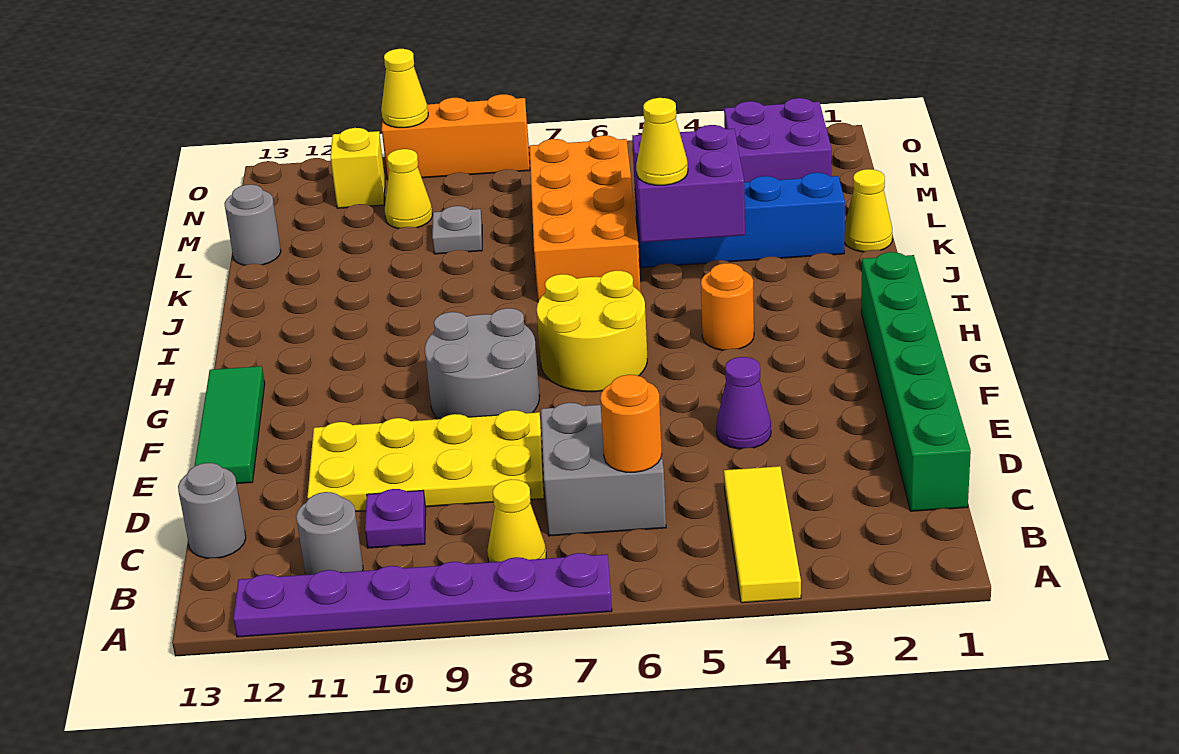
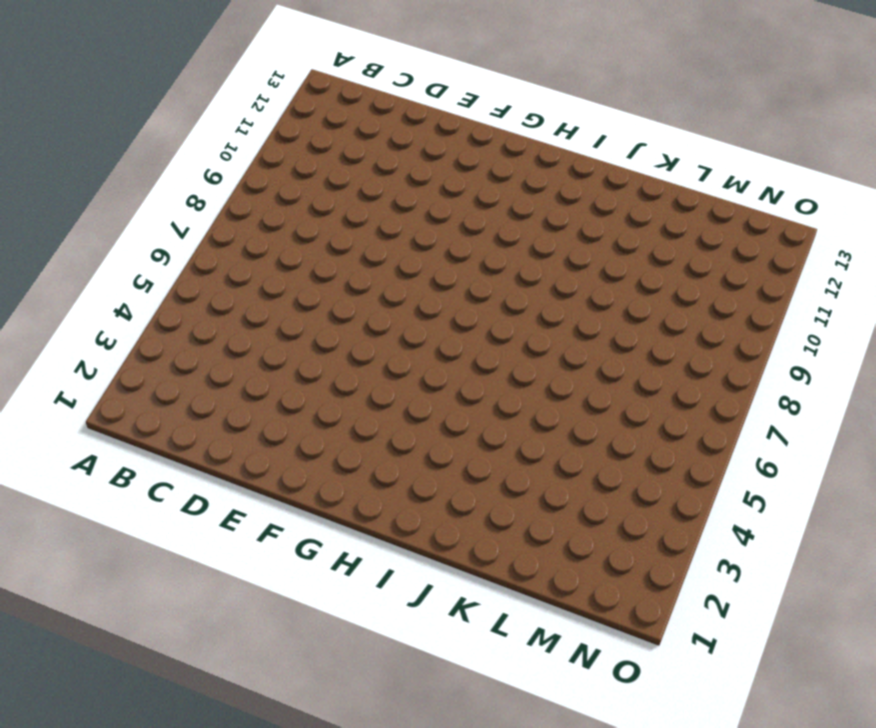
none -> yellow 1x3 tile [724,466,801,603]
none -> purple 1x6 plate [233,553,612,637]
none -> yellow 1x1 cone [487,479,546,562]

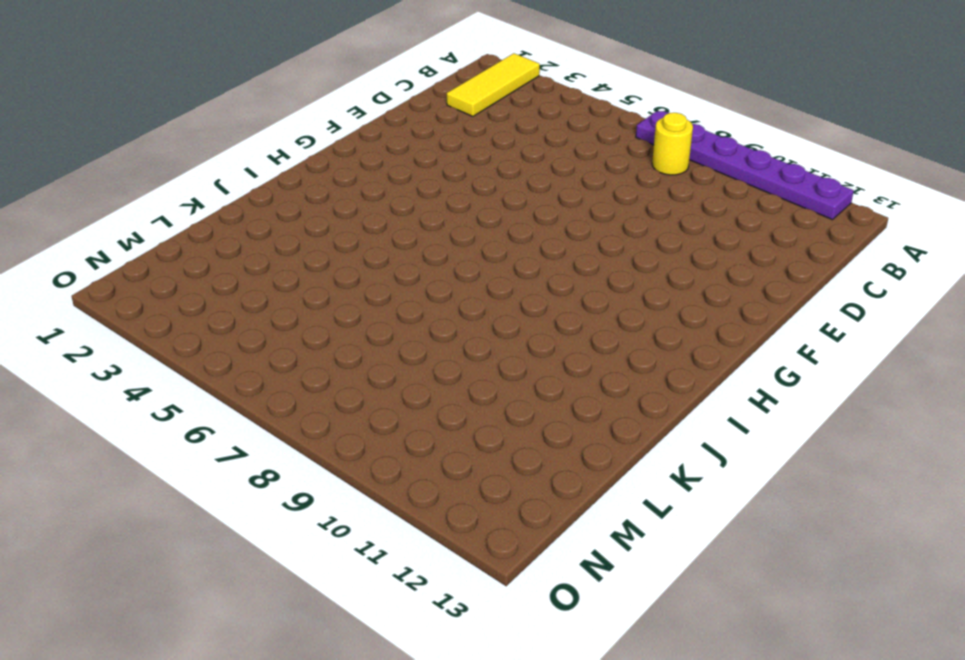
yellow 1x3 tile [447,53,540,116] -> yellow 1x3 tile moved to [724,466,801,603]
yellow 1x1 round brick [652,113,693,175] -> yellow 1x1 cone [487,479,546,562]
none -> grey 1x1 round brick [296,492,363,575]
none -> green 1x6 brick [861,252,971,511]
none -> grey 2x2 brick [541,403,666,536]

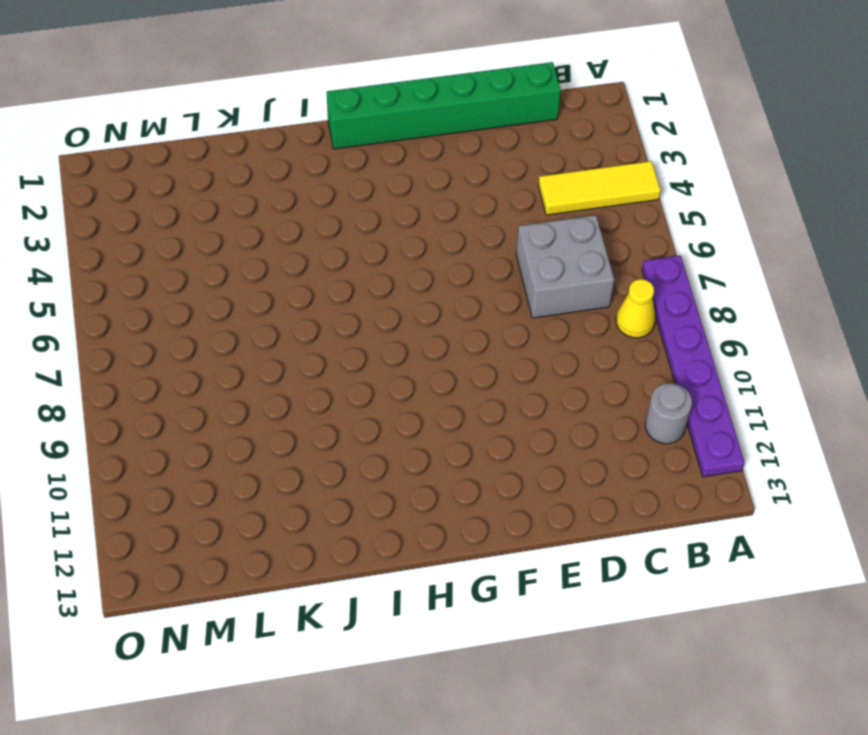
none -> purple 1x1 plate [365,489,426,548]
none -> grey 1x1 round brick [178,463,246,558]
none -> yellow 2x4 plate [307,410,544,512]

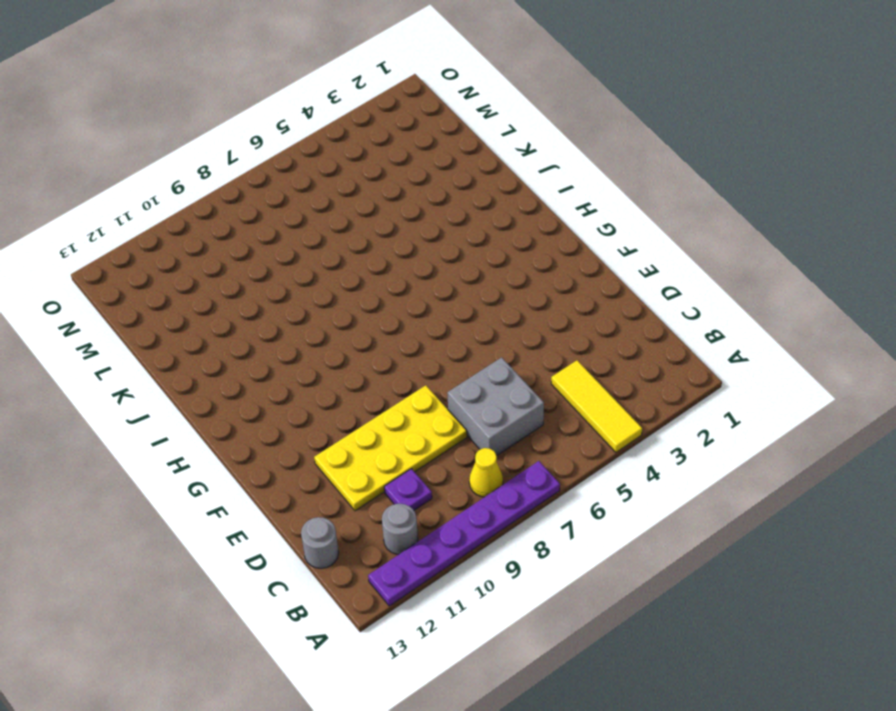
none -> green 1x6 brick [861,252,971,511]
none -> purple 1x1 cone [716,357,771,449]
none -> green 1x3 tile [195,366,265,484]

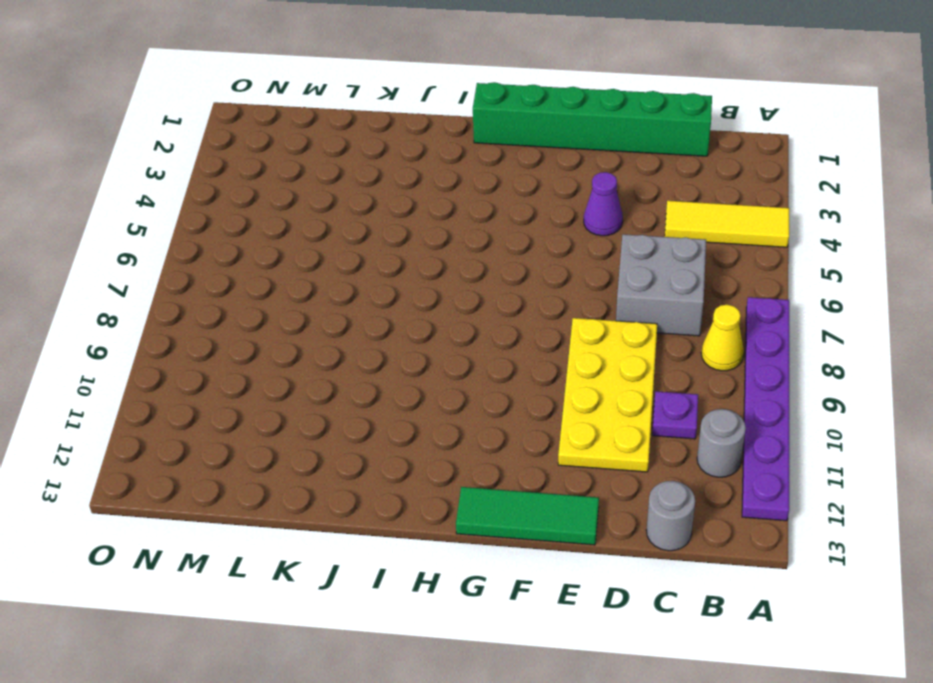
none -> grey 2x2 round brick [425,308,540,419]
none -> yellow 2x2 round brick [537,271,647,392]
none -> orange 1x1 round brick [701,263,754,350]

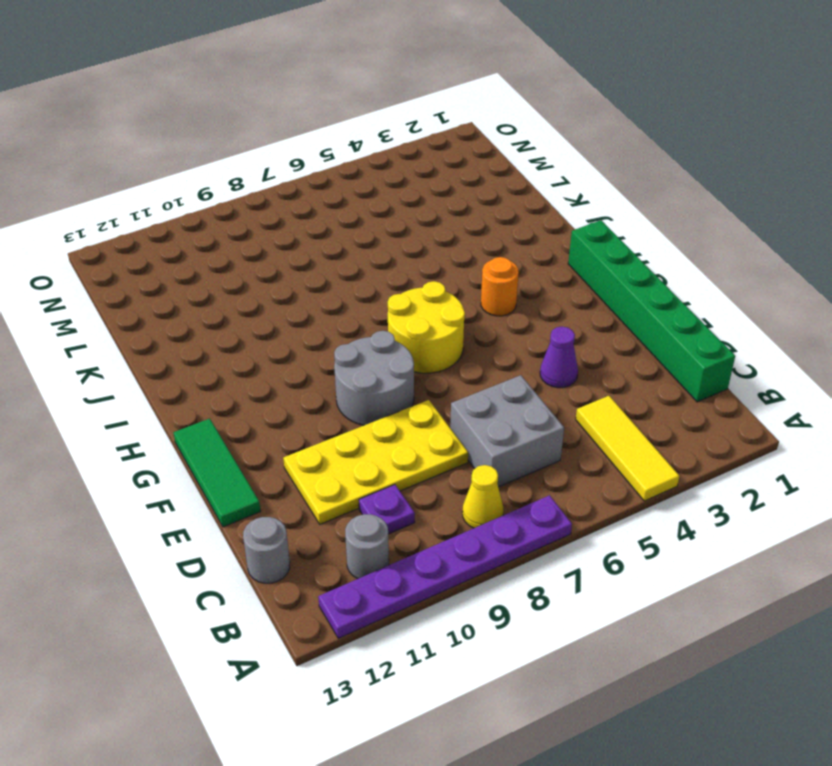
none -> orange 2x4 brick [529,136,641,301]
none -> yellow 1x1 cone [844,169,892,252]
none -> blue 1x4 brick [635,173,845,268]

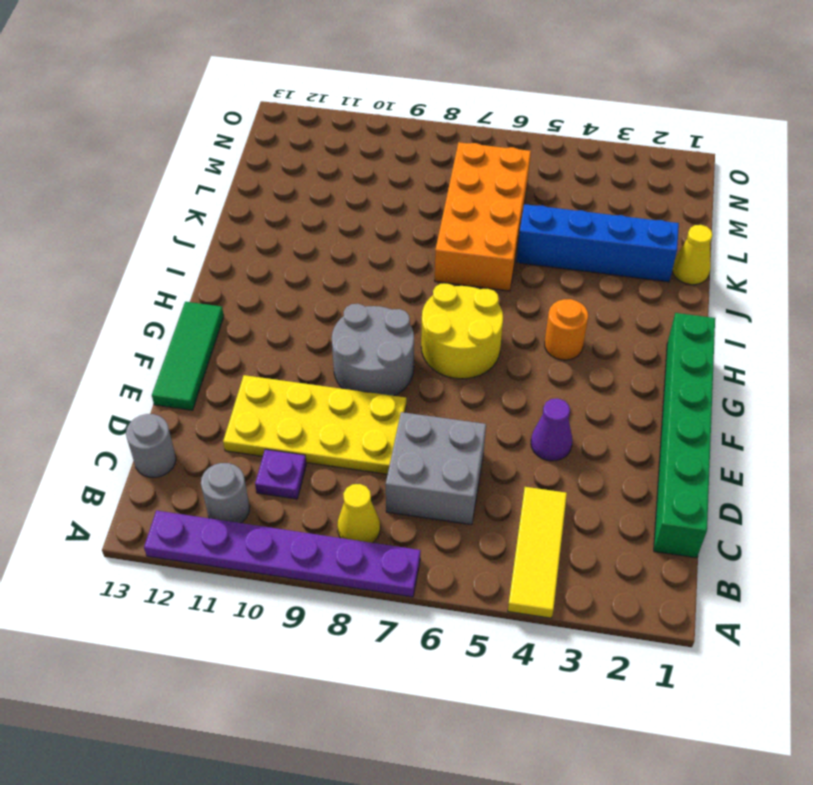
none -> grey 1x1 plate [432,206,482,254]
none -> grey 1x1 round brick [224,185,281,265]
none -> purple 2x2 brick [724,98,832,182]

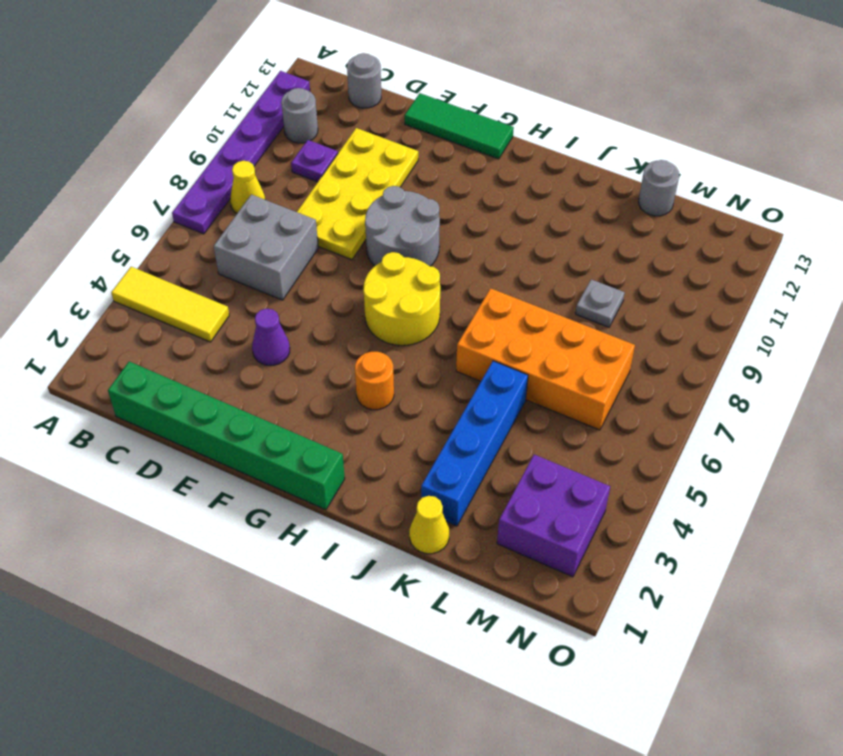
none -> yellow 1x1 cone [385,149,433,229]
none -> yellow 1x1 brick [330,128,385,208]
none -> orange 1x3 brick [382,94,530,179]

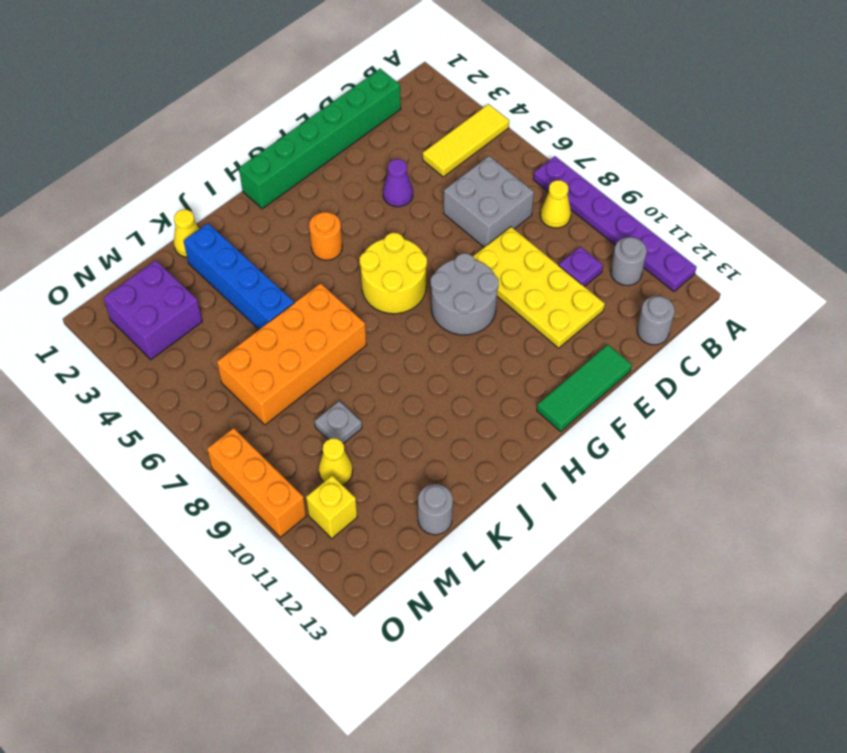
none -> orange 1x1 round brick [600,375,662,472]
none -> purple 2x2 brick [632,125,745,242]
none -> yellow 1x1 cone [381,49,428,128]

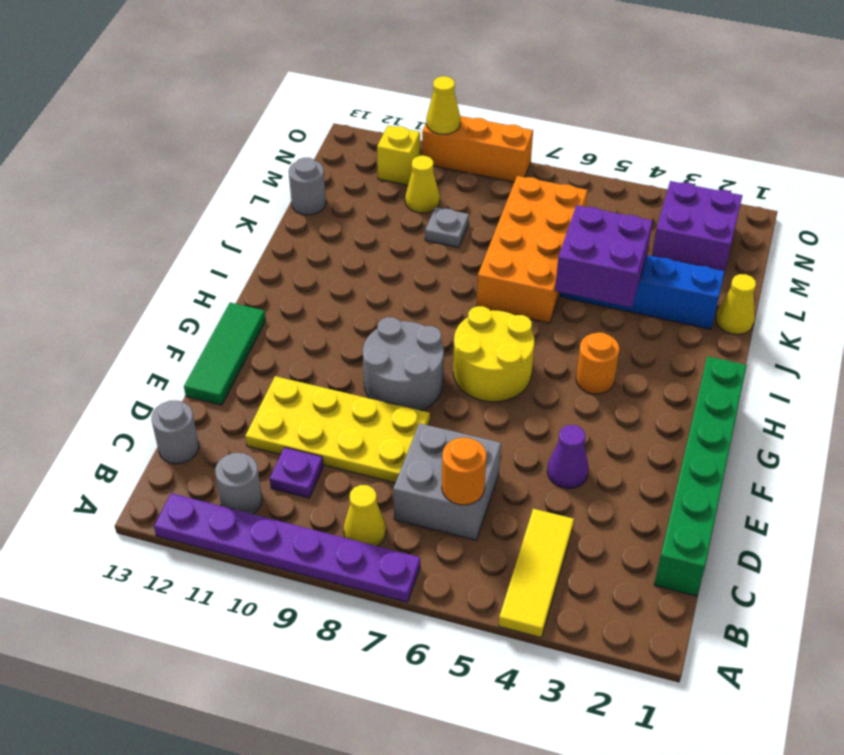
none -> yellow 1x1 cone [636,98,688,185]

